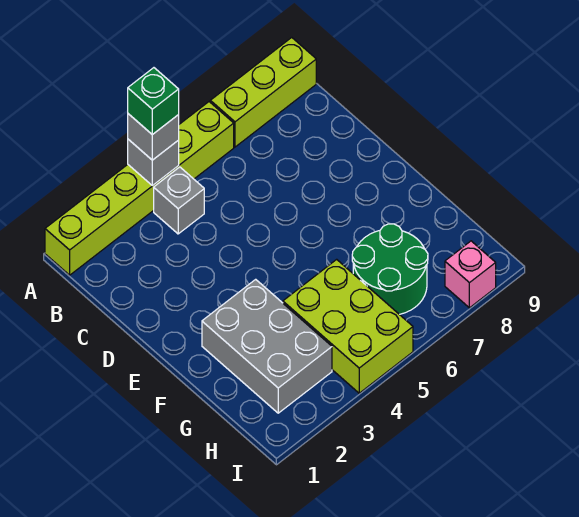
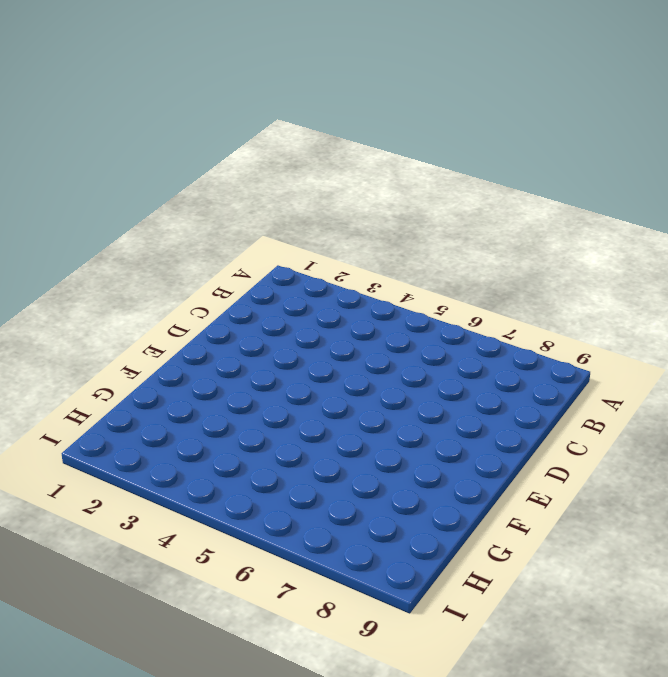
none -> lime 1x6 brick [45,102,234,275]
none -> lime 1x3 brick [210,38,316,147]

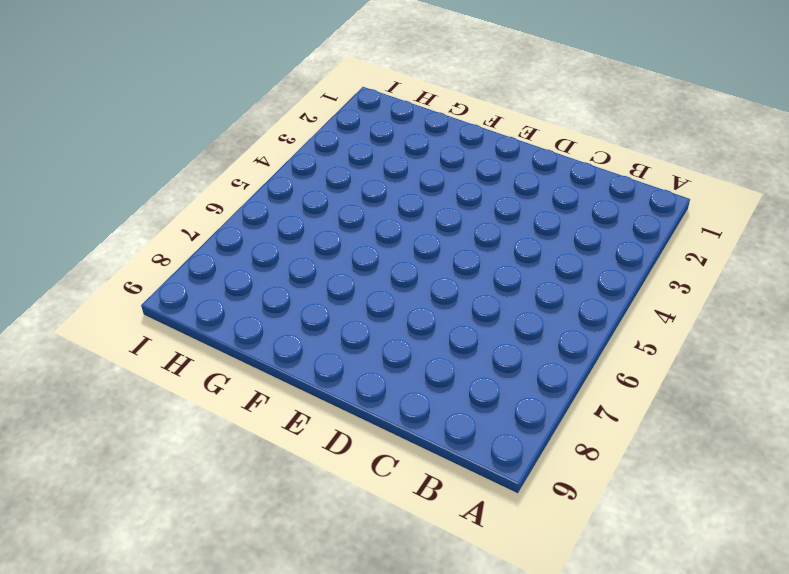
none -> lime 1x6 brick [45,102,234,275]
none -> lime 1x3 brick [210,38,316,147]

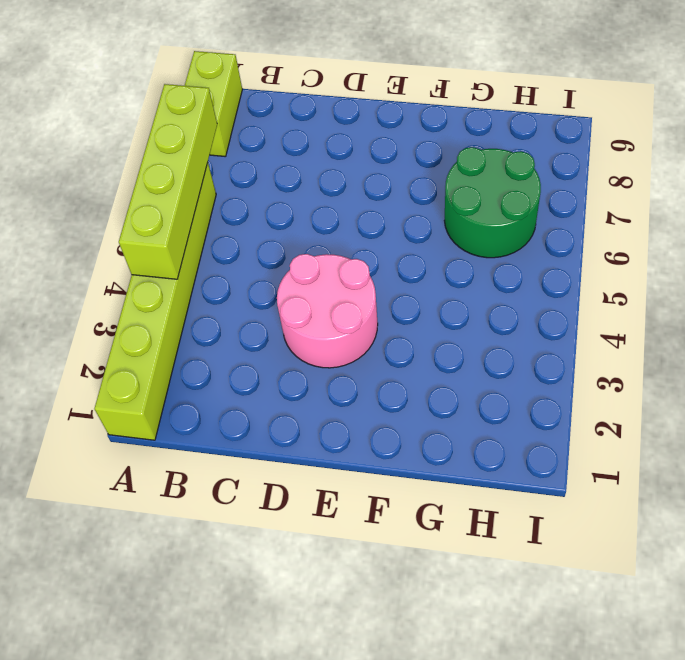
lime 1x4 brick [119,84,217,279] -> grey 1x1 brick [128,139,179,186]
lime 1x2 brick [185,51,242,157] -> lime 1x3 brick [210,38,316,147]
pink 2x2 round brick [277,254,378,368] -> none
none -> grey 1x1 brick [154,167,204,234]
none -> grey 2x3 brick [202,279,332,413]

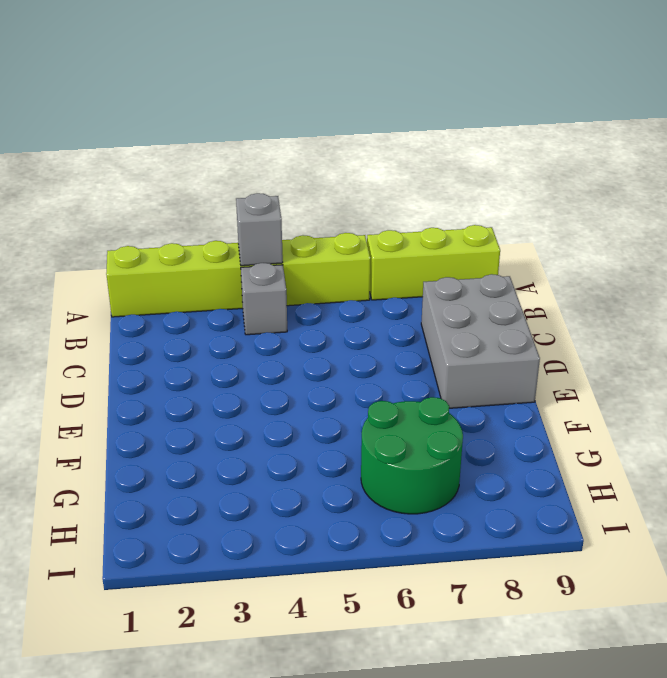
grey 2x3 brick [421,274,540,408] -> grey 2x3 brick moved to [202,279,332,413]
none -> lime 2x3 brick [283,259,413,393]
none -> pink 1x1 brick [445,241,496,308]

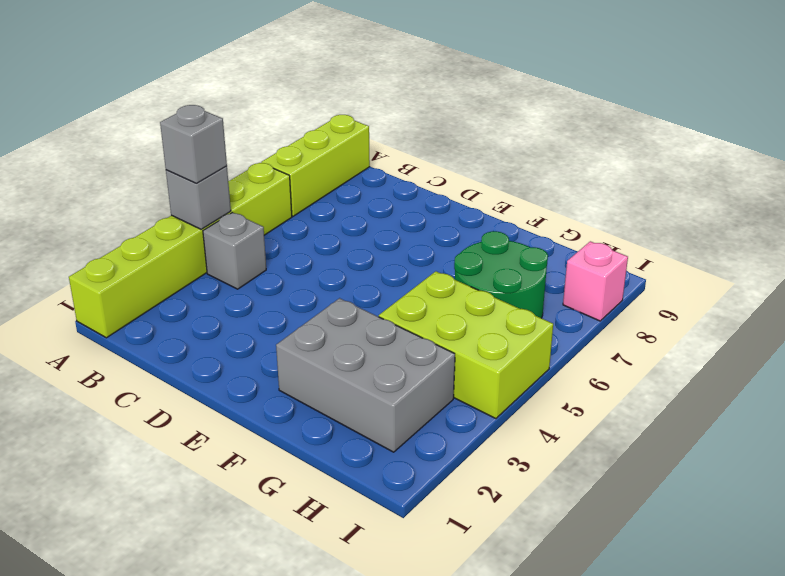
none -> green 1x1 brick [128,68,179,135]

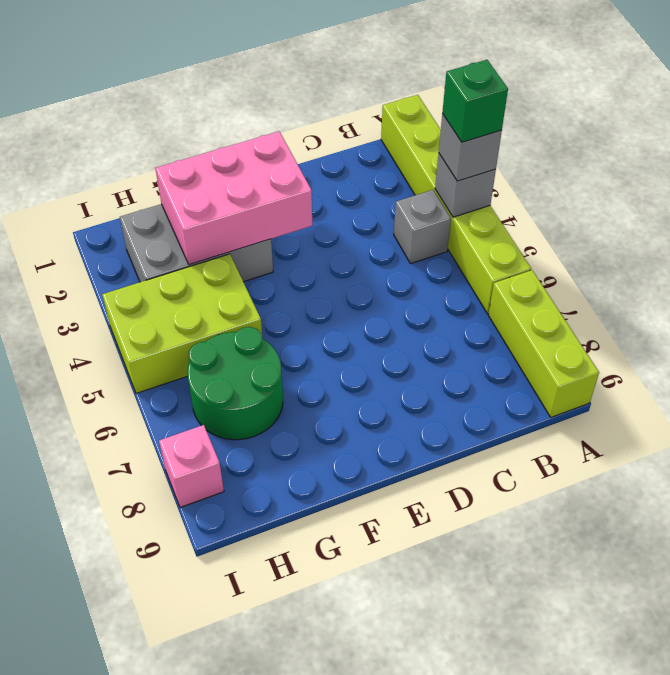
pink 2x3 brick [155,131,312,265] -> none

